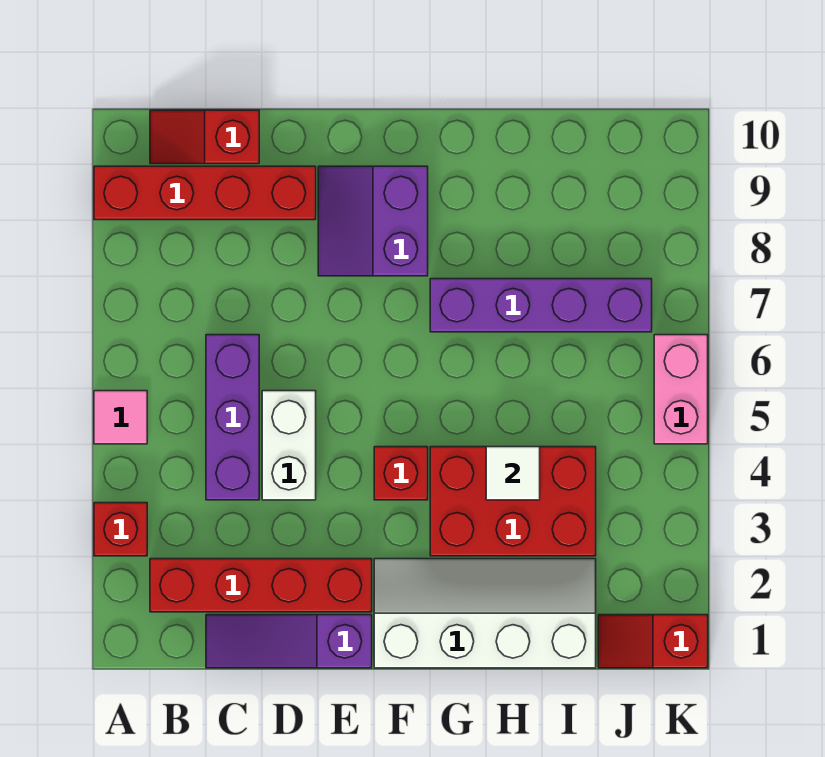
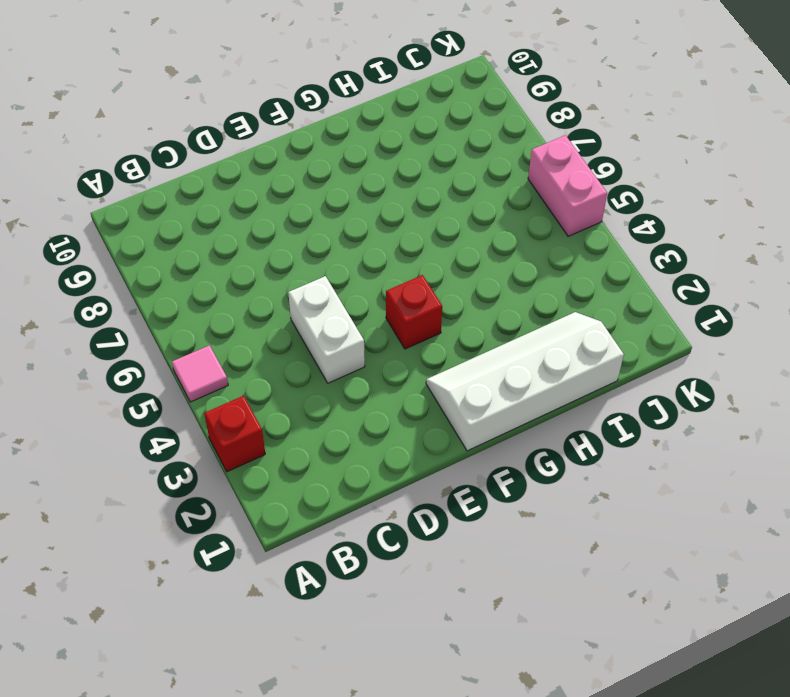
none -> red 1x4 brick [94,166,316,220]
none -> red 1x4 brick [150,559,372,612]
none -> red 1x2 slope [150,110,259,164]

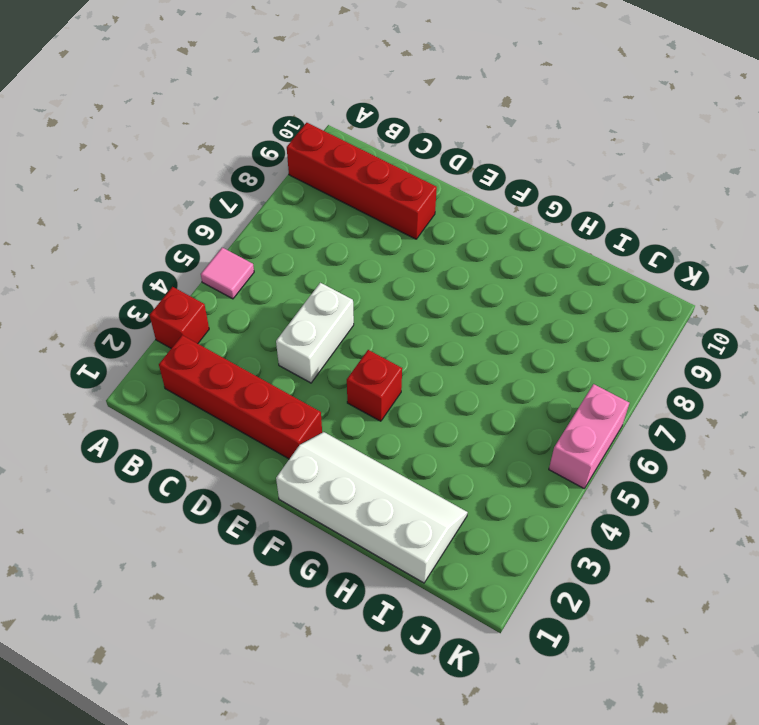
none -> red 1x2 slope [150,110,259,164]
none -> purple 1x3 slope [206,615,372,668]
none -> purple 1x3 brick [206,335,259,500]

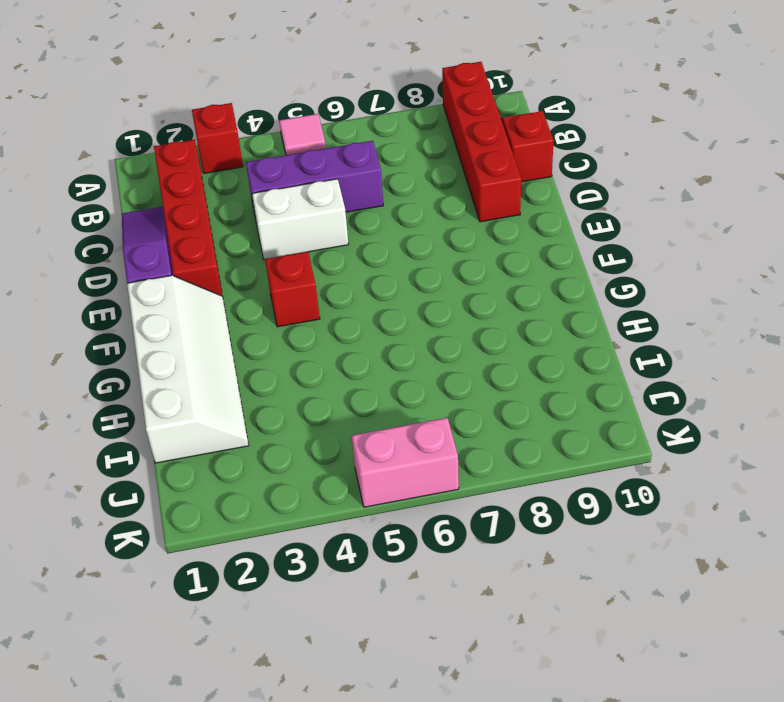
none -> purple 2x2 slope [318,166,428,276]
none -> red 2x3 brick [430,447,596,556]
none -> purple 1x4 brick [430,279,652,332]

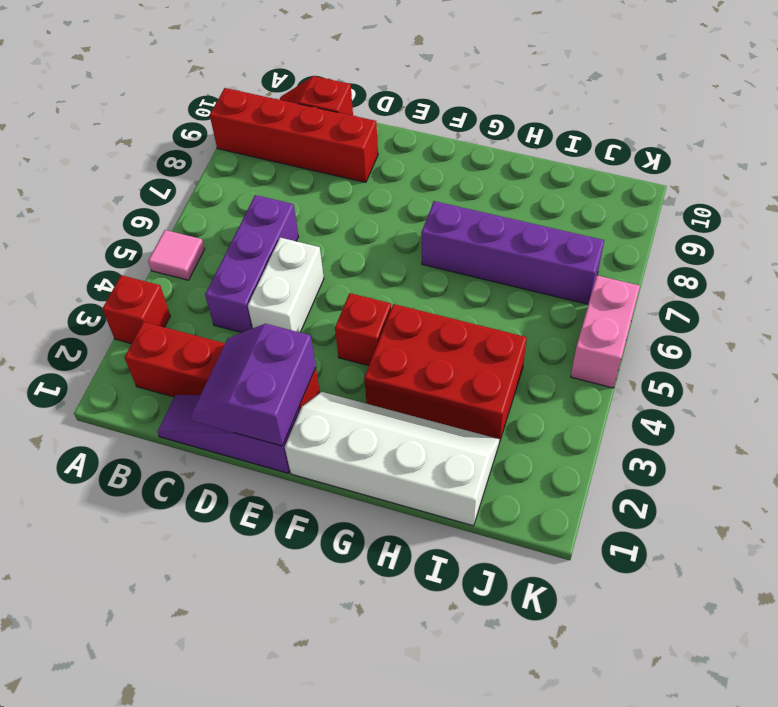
purple 2x2 slope [191,324,316,446] -> purple 2x2 slope moved to [318,166,428,276]
none -> red 1x2 slope [598,615,708,668]
none -> white 1x1 tile [486,447,540,500]

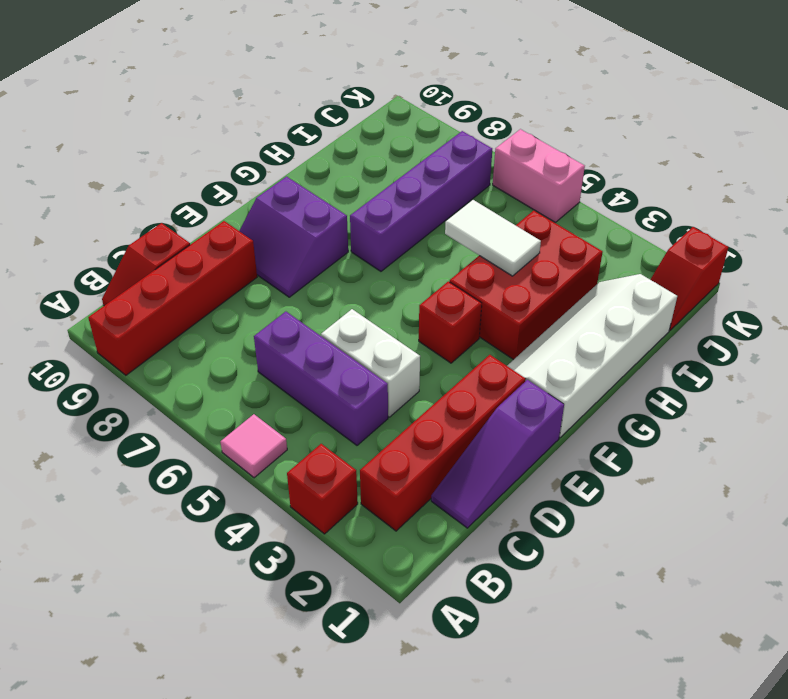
white 1x2 tile [445,200,541,276] -> white 1x1 tile [486,447,540,500]

